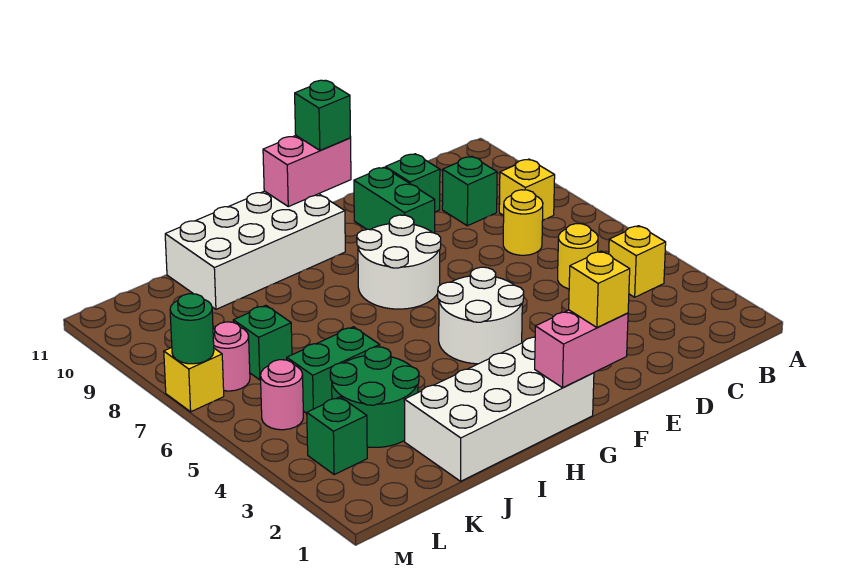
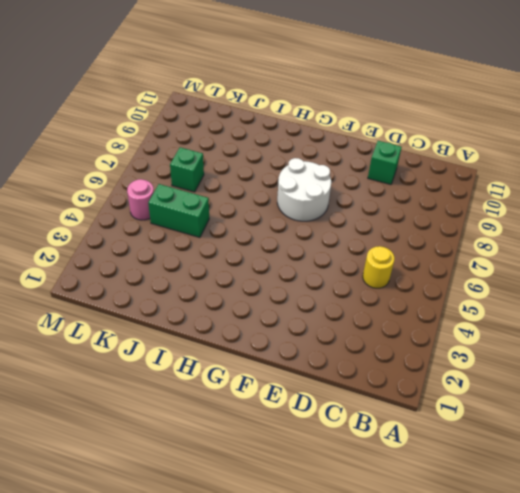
none -> yellow 1x1 brick [609,226,666,297]
none -> yellow 1x1 brick [499,159,555,220]
none -> yellow 1x1 round brick [503,190,543,255]

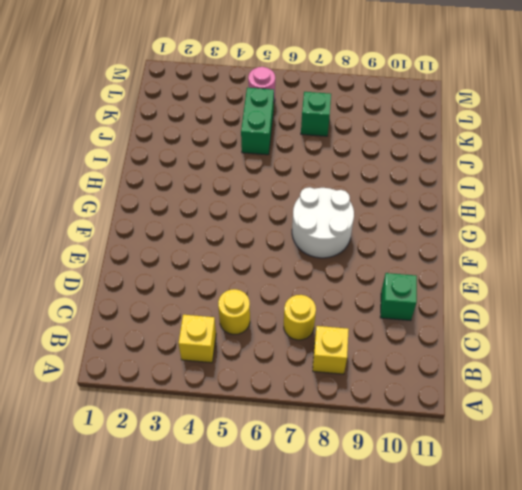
none -> green 1x1 brick [442,157,497,226]
none -> green 1x2 brick [354,167,435,233]
none -> white 2x2 round brick [438,267,524,364]

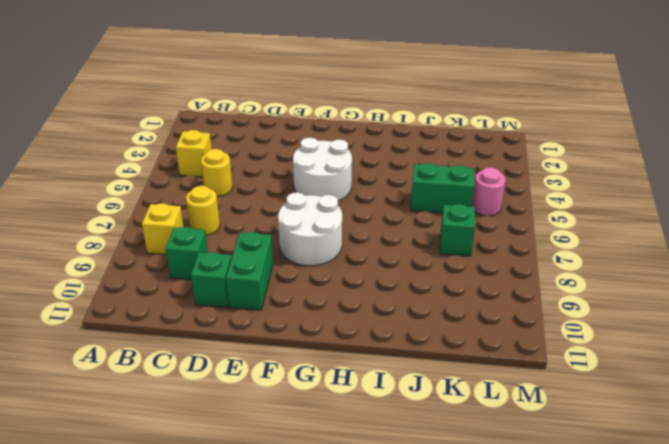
none -> white 2x4 brick [404,337,594,481]
none -> white 2x4 brick [165,191,345,309]
none -> green 2x2 round brick [330,347,419,447]

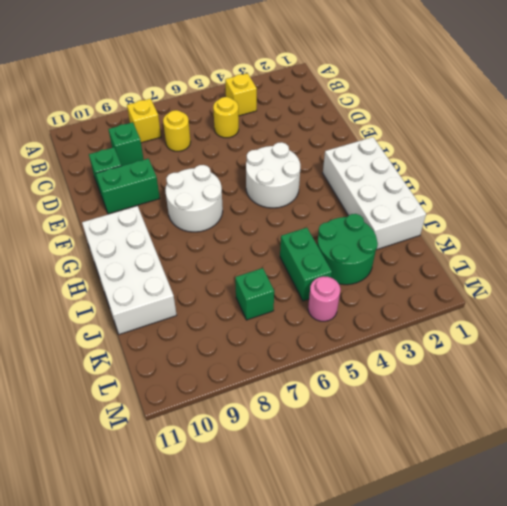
none -> green 1x1 brick [307,397,367,474]
none -> pink 1x1 round brick [213,322,250,391]
none -> yellow 1x1 brick [164,348,224,412]

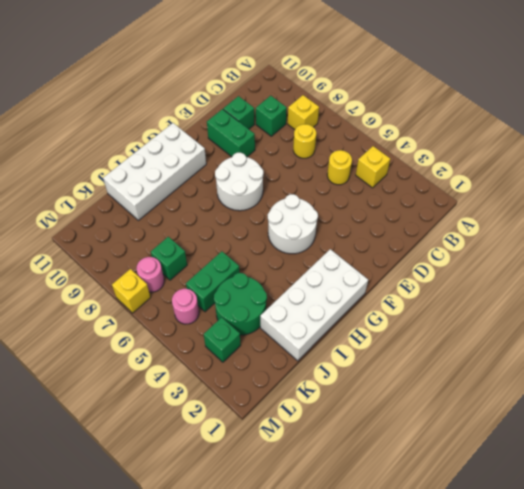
none -> pink 1x2 brick [535,310,628,388]
none -> pink 1x2 brick [263,136,351,207]
none -> green 1x1 round brick [170,294,214,364]

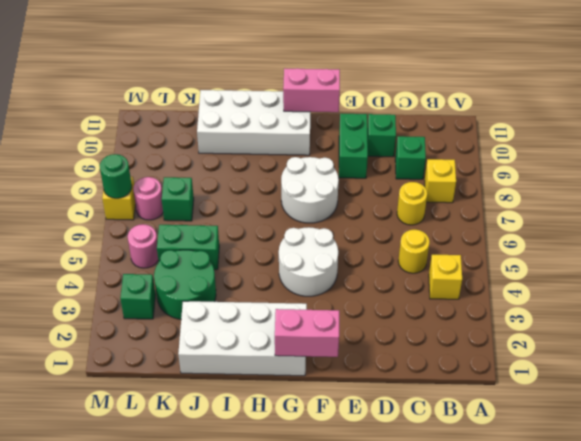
none -> yellow 1x1 brick [569,251,630,328]
none -> green 1x1 brick [295,80,351,151]

